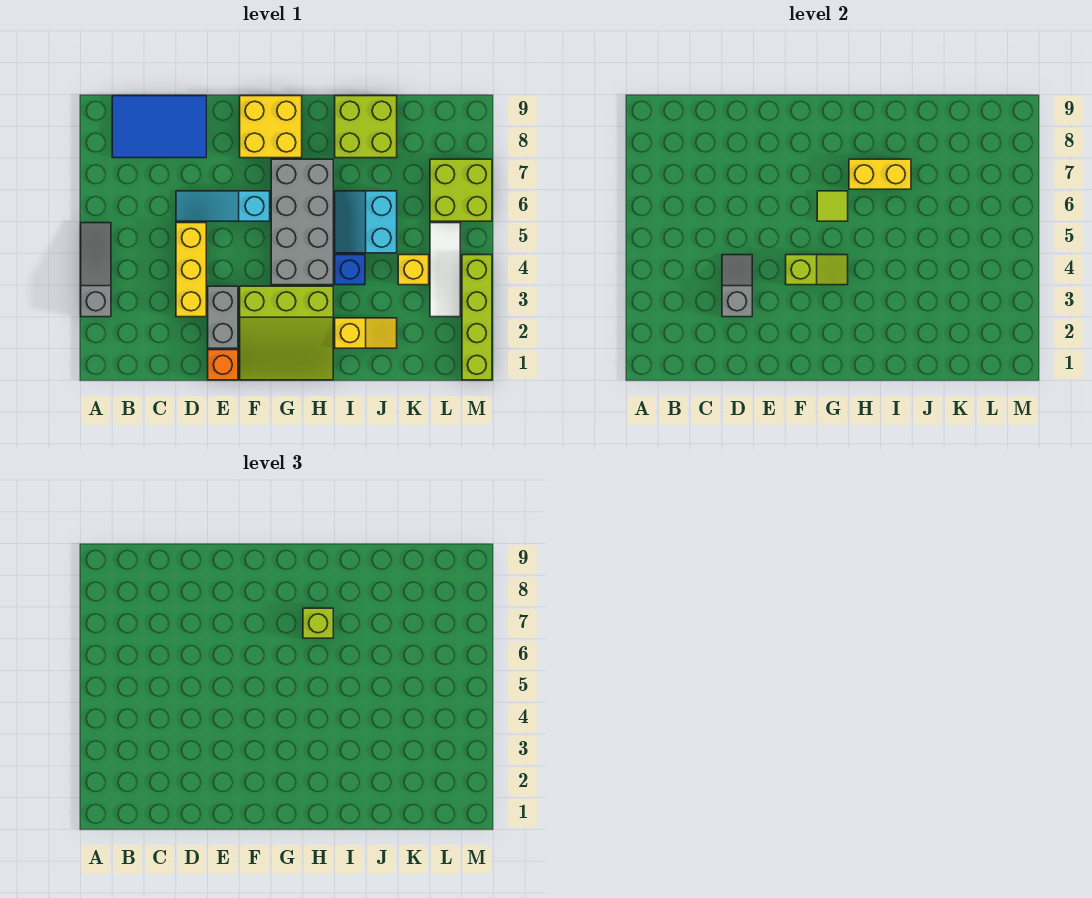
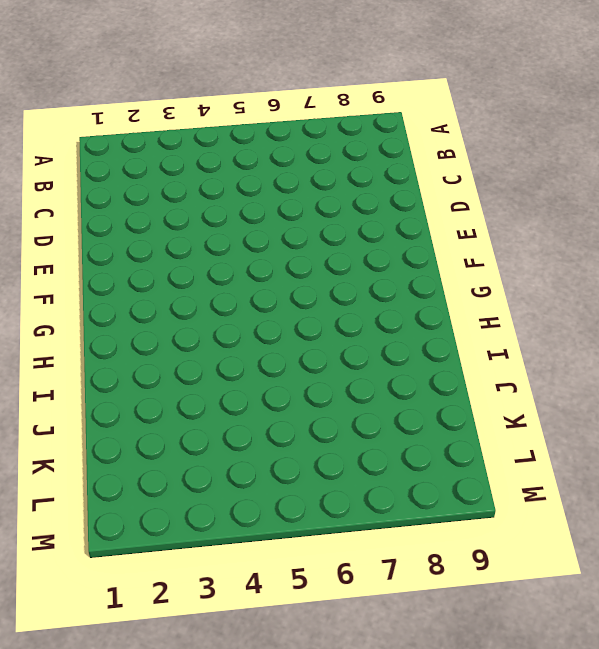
none -> grey 1x3 slope [81,223,111,317]
none -> blue 2x3 tile [112,96,206,158]
none -> yellow 1x3 brick [176,223,206,317]

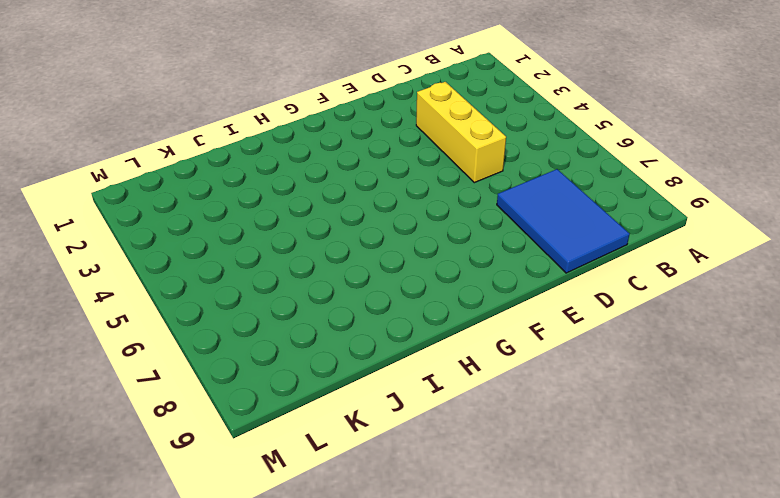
blue 2x3 tile [497,169,630,273] -> blue 2x3 tile turned to [112,96,206,158]
none -> grey 1x3 slope [81,223,111,317]
none -> cyan 1x3 slope [176,191,270,221]
none -> orange 1x1 brick [208,350,238,380]

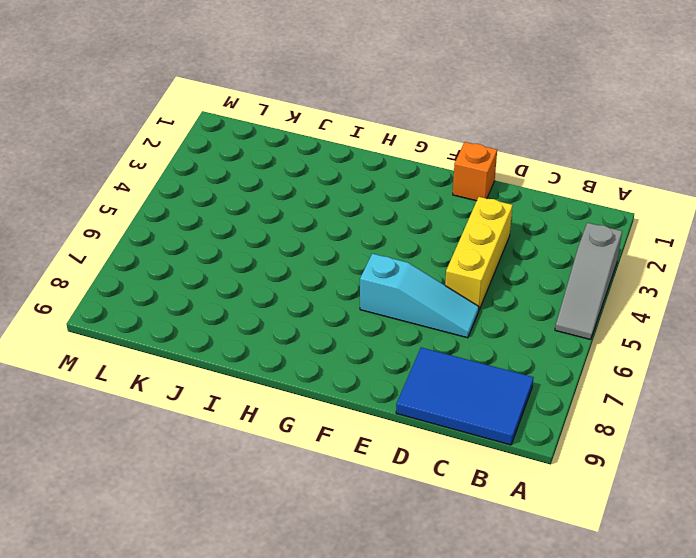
none -> grey 1x2 brick [208,286,238,348]
none -> lime 3x3 slope [240,286,333,380]
none -> yellow 2x2 brick [240,96,302,158]

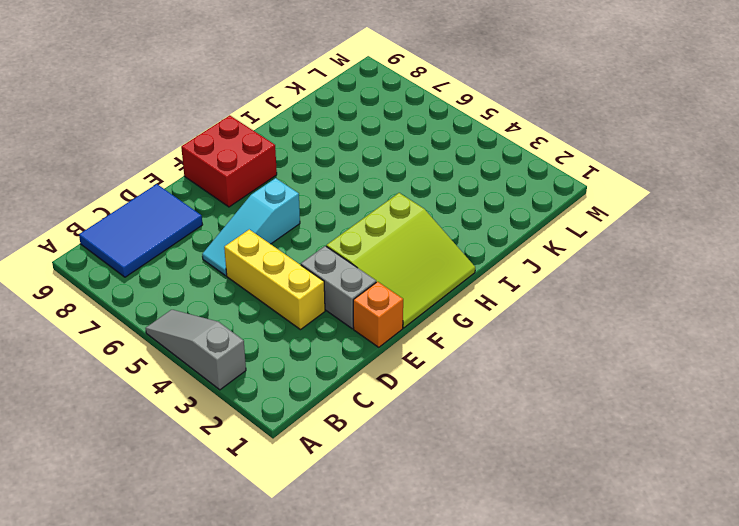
red 2x2 brick [181,115,277,207] -> yellow 2x2 brick [240,96,302,158]
none -> grey 2x4 brick [271,159,333,285]
none -> yellow 1x2 slope [335,318,397,348]
none -> blue 1x1 brick [335,255,365,285]

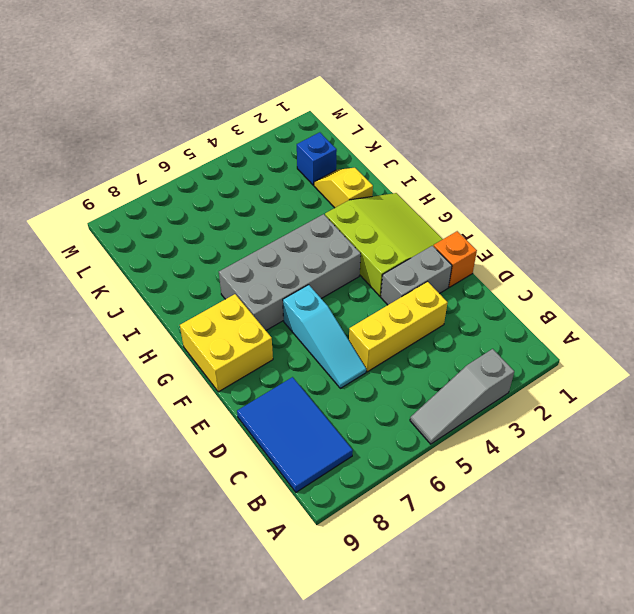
blue 1x1 brick [297,132,337,185] -> blue 1x1 brick moved to [335,255,365,285]
none -> cyan 2x2 slope [335,191,397,253]
none -> lime 2x2 brick [335,96,397,158]
none -> yellow 1x1 brick [398,255,429,285]

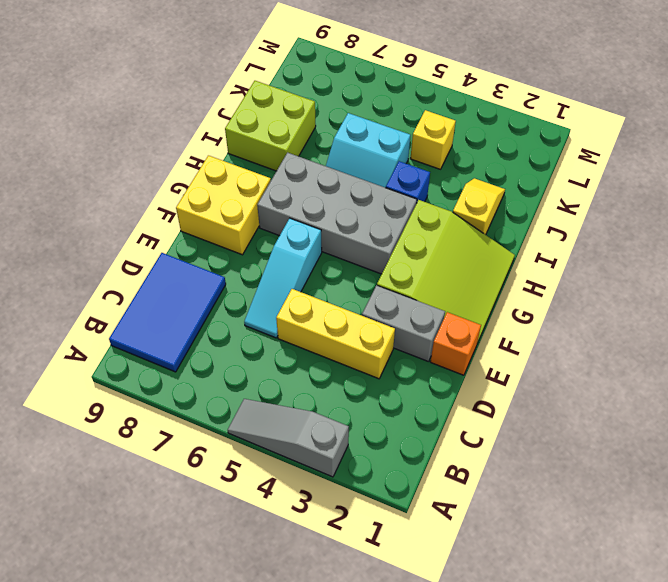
none -> white 1x3 tile [430,223,460,317]
none -> lime 2x2 brick [430,159,492,221]
none -> lime 1x4 brick [462,255,492,380]

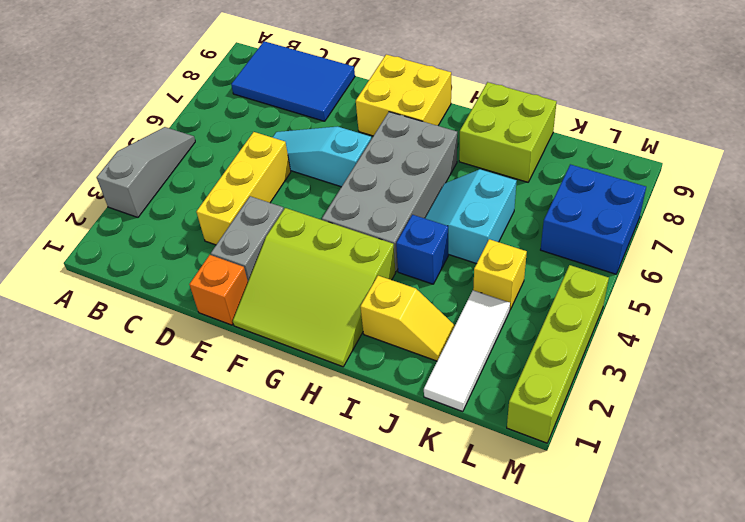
white 1x3 tile [424,290,510,412] -> white 1x3 tile moved to [430,223,460,317]
blue 2x2 brick [541,164,646,274] -> lime 2x2 brick [430,159,492,221]
none -> grey 1x2 slope [722,255,752,317]
none -> lime 1x2 slope [786,255,848,285]
none -> lime 1x1 tile [817,191,848,221]

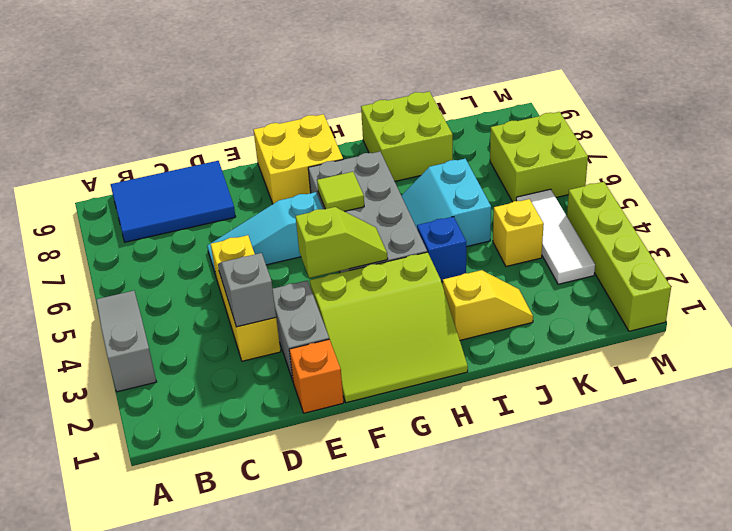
none -> yellow 1x2 brick [849,159,911,189]
none -> lime 1x1 brick [303,608,333,638]

